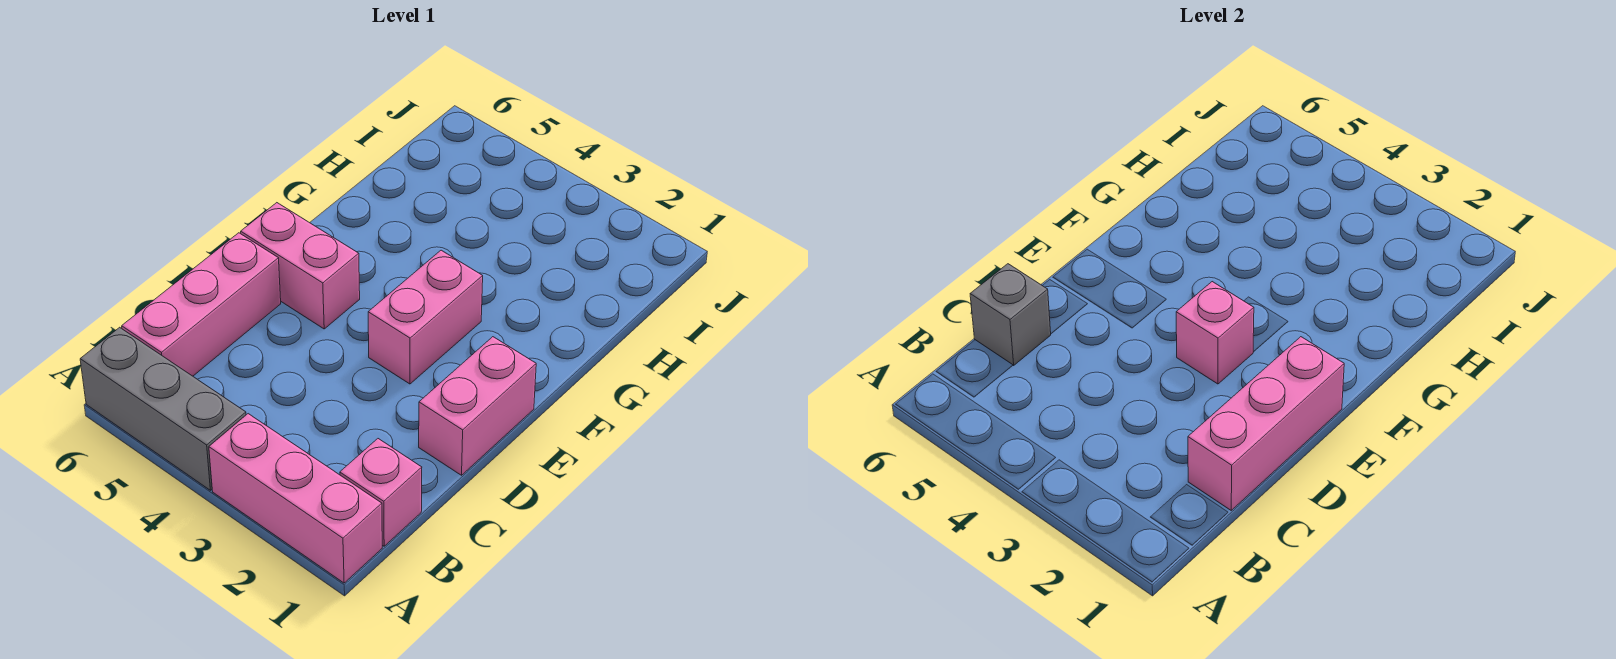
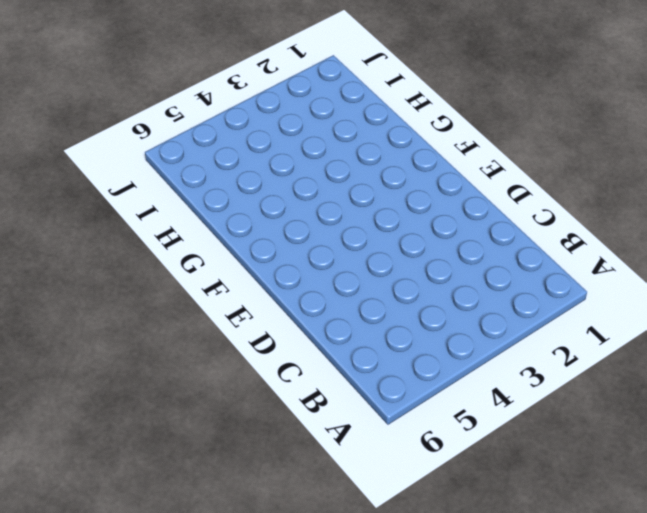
none -> pink 1x3 brick [209,414,382,583]
none -> grey 1x3 brick [80,327,246,490]

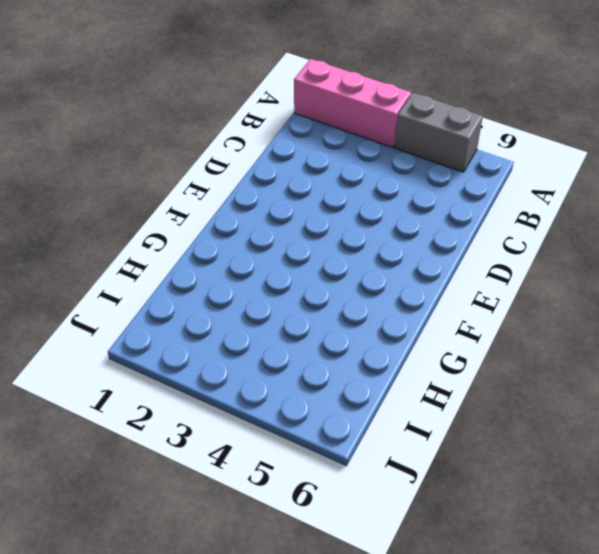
grey 1x2 brick [395,93,483,172] -> grey 1x3 brick [80,327,246,490]
none -> pink 1x1 brick [340,439,422,546]
none -> pink 1x3 brick [122,233,281,376]

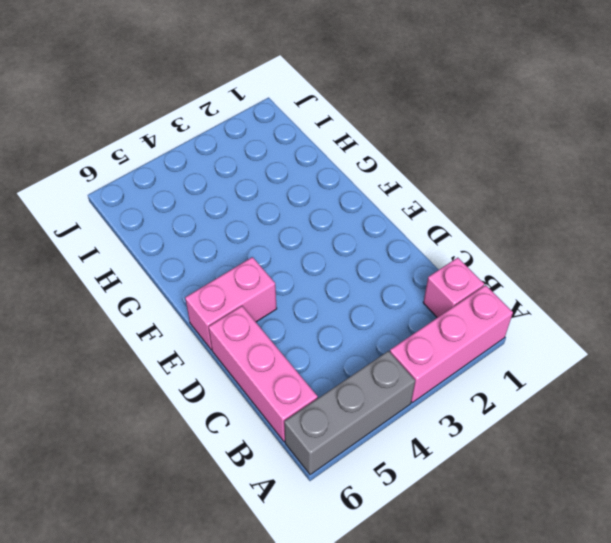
none -> pink 1x2 brick [419,337,536,475]
none -> pink 1x2 brick [368,250,483,384]

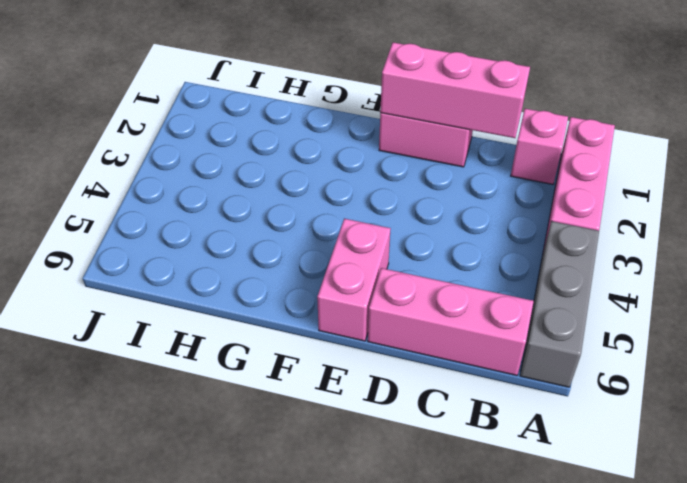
none -> pink 1x2 brick [368,250,483,384]
none -> grey 1x1 brick [970,264,1051,365]

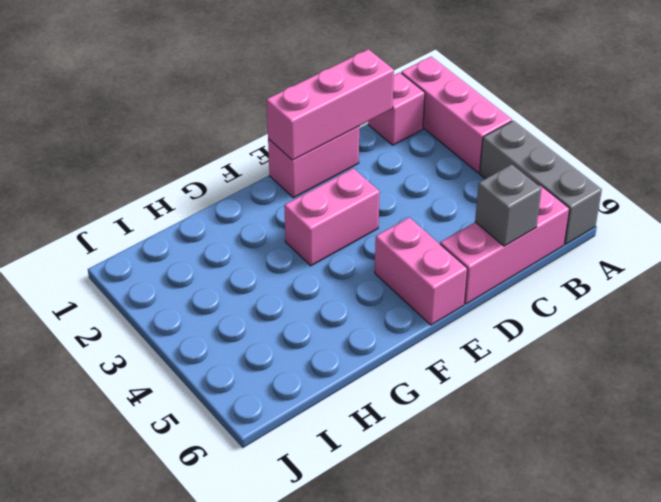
none -> pink 1x1 brick [1176,282,1254,384]

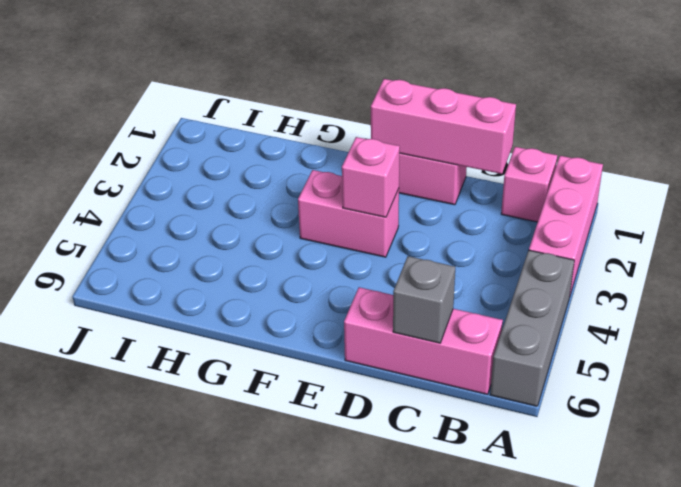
none -> pink 1x2 brick [241,203,360,329]

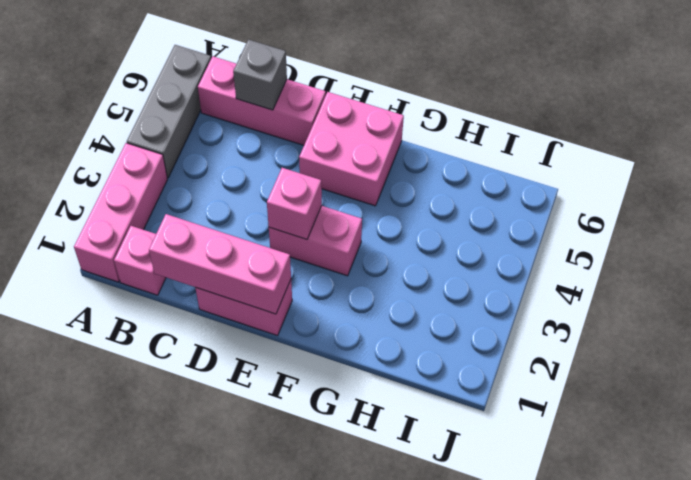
pink 2x2 brick [299,92,404,206] -> pink 1x2 brick [241,203,360,329]

